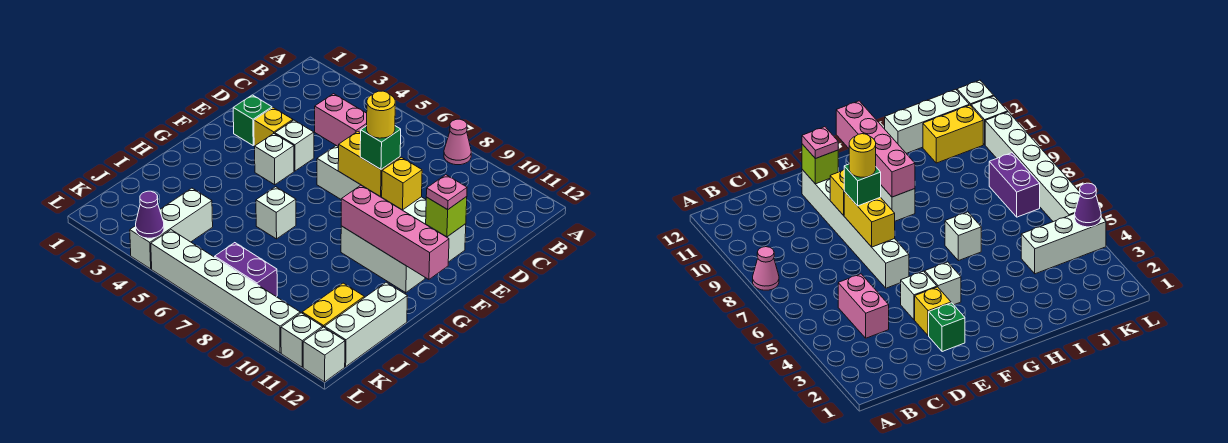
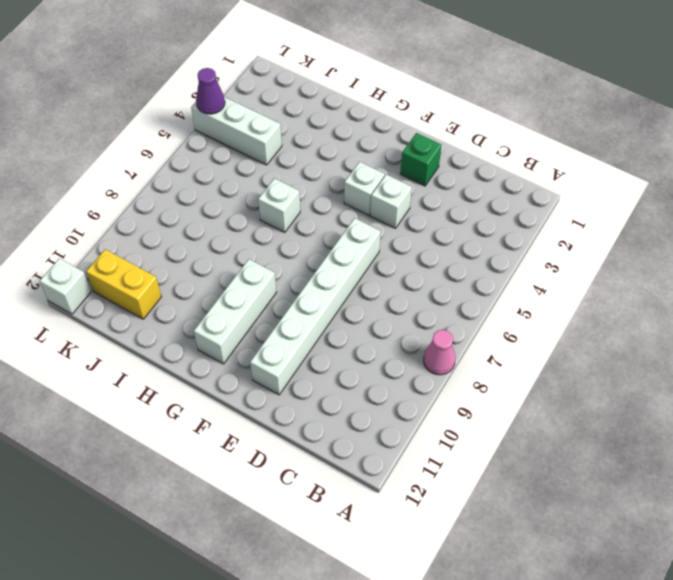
none -> pink 1x2 brick [315,94,367,147]
none -> yellow 1x1 brick [254,108,293,146]
none -> white 1x3 brick [325,282,407,366]

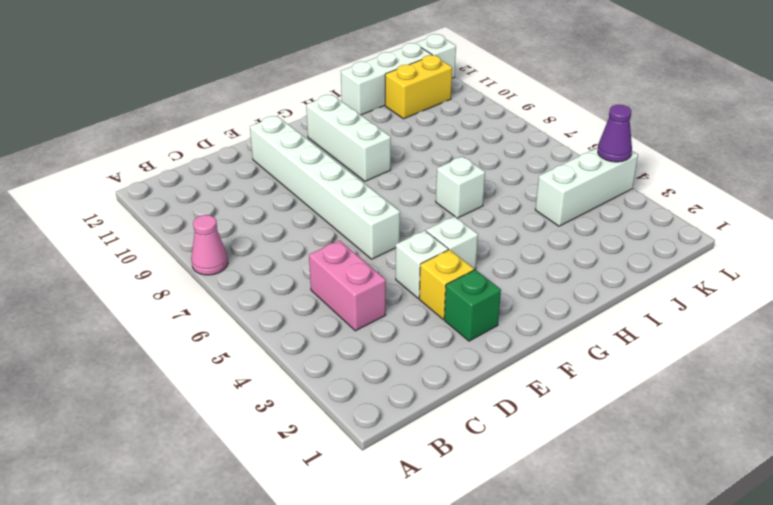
none -> purple 1x2 brick [215,243,277,296]
none -> white 1x6 brick [151,230,300,353]
none -> white 1x1 brick [281,313,323,367]

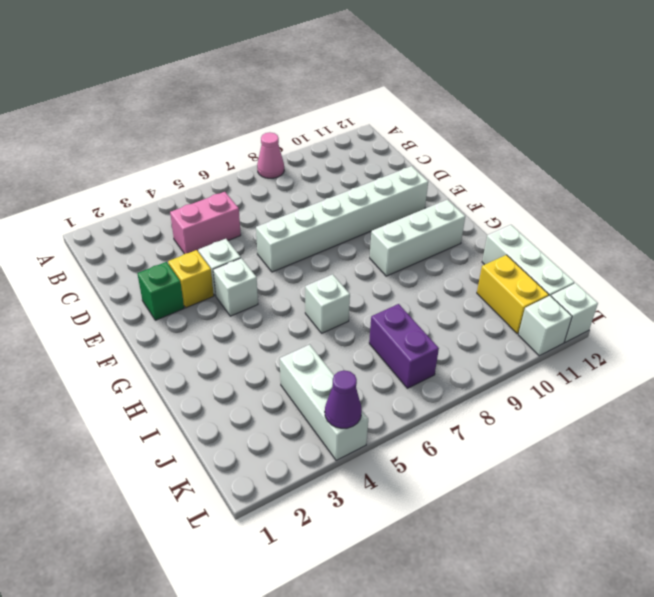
purple 1x2 brick [369,304,439,388] -> purple 1x2 brick turned to [215,243,277,296]
none -> white 1x6 brick [151,230,300,353]
none -> yellow 1x2 brick [338,131,400,197]
none -> yellow 1x1 brick [382,157,422,210]

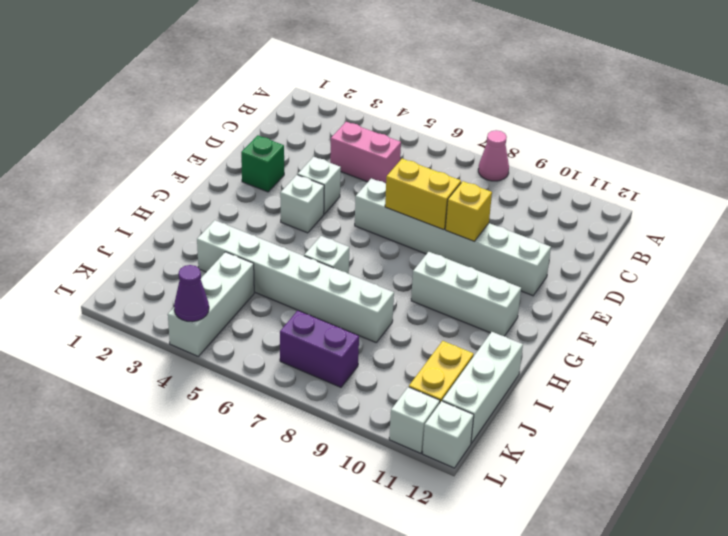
white 1x6 brick [197,220,394,342] -> white 1x6 brick moved to [151,230,300,353]
none -> yellow 1x1 brick [254,108,293,146]
none -> lime 1x1 brick [426,197,467,237]
none -> pink 1x4 brick [341,185,449,279]

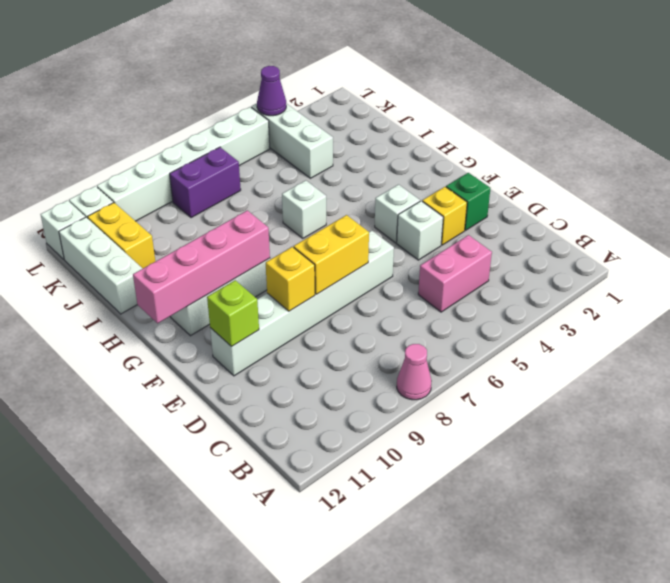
none -> green 1x1 brick [360,126,401,169]
none -> pink 1x1 plate [426,175,467,210]
none -> yellow 1x1 round brick [367,91,395,138]

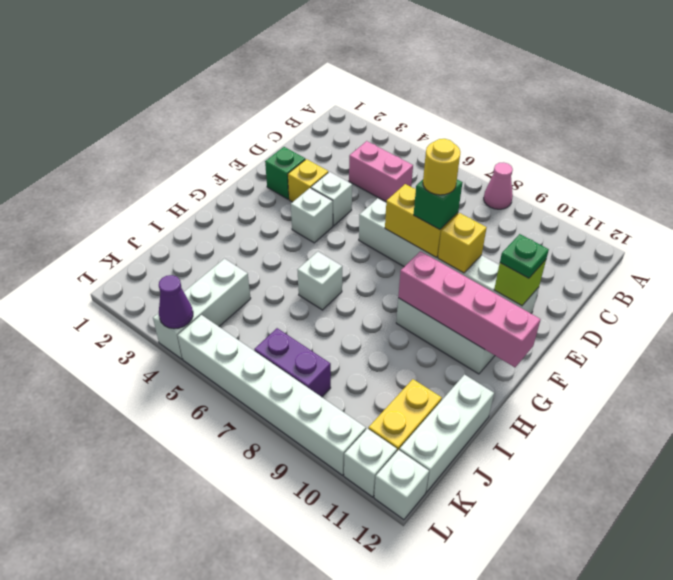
green 1x1 plate [500,234,549,278] -> pink 1x1 plate [426,175,467,210]

